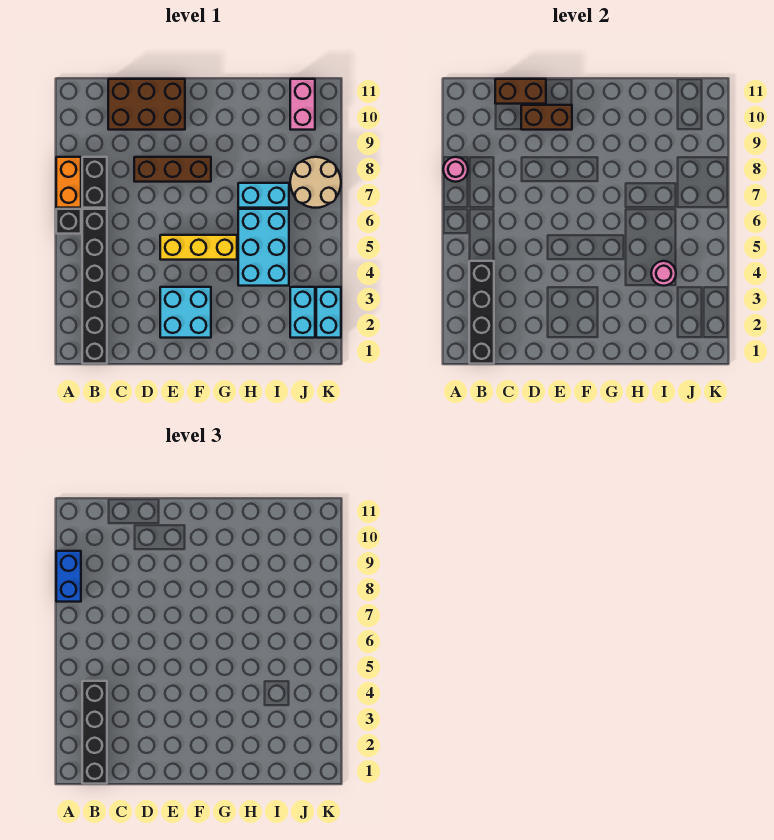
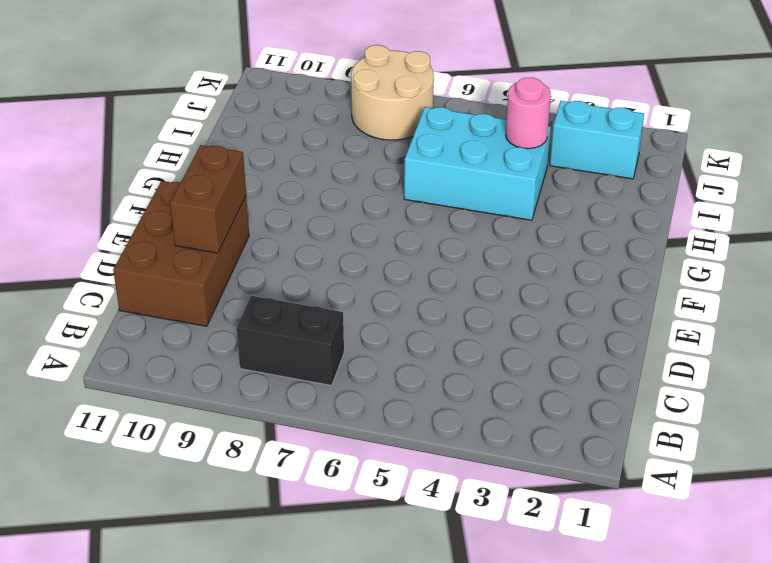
none -> black 1x1 brick [56,209,81,234]
none -> orange 1x2 brick [56,157,81,208]
none -> black 1x6 brick [82,209,107,364]

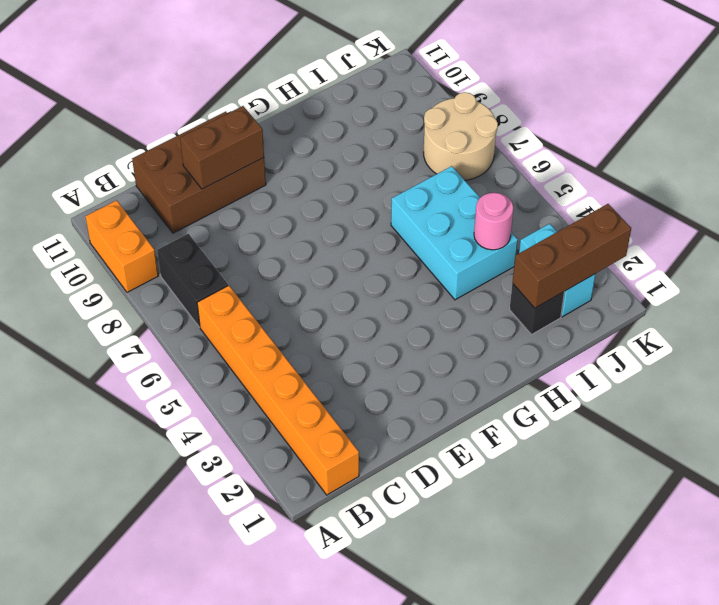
orange 1x2 brick [85,200,158,292] -> orange 1x2 brick moved to [56,157,81,208]
orange 1x6 brick [197,286,359,495] -> black 1x6 brick [82,209,107,364]
black 1x1 brick [510,284,564,335] -> black 1x1 brick moved to [56,209,81,234]
brown 1x3 brick [512,204,631,308] -> brown 1x3 brick moved to [134,157,211,182]
none -> cyan 2x2 brick [160,287,211,338]
none -> yellow 1x3 brick [160,235,237,260]
none -> cyan 1x2 brick [238,183,289,208]

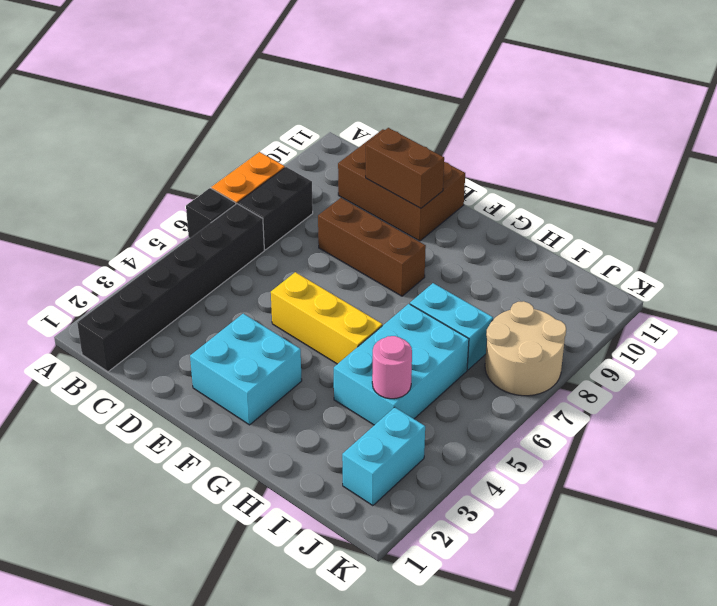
none -> pink 1x2 brick [290,79,315,130]
none -> cyan 1x2 brick [316,287,341,338]
none -> pink 1x1 round brick [443,157,468,182]

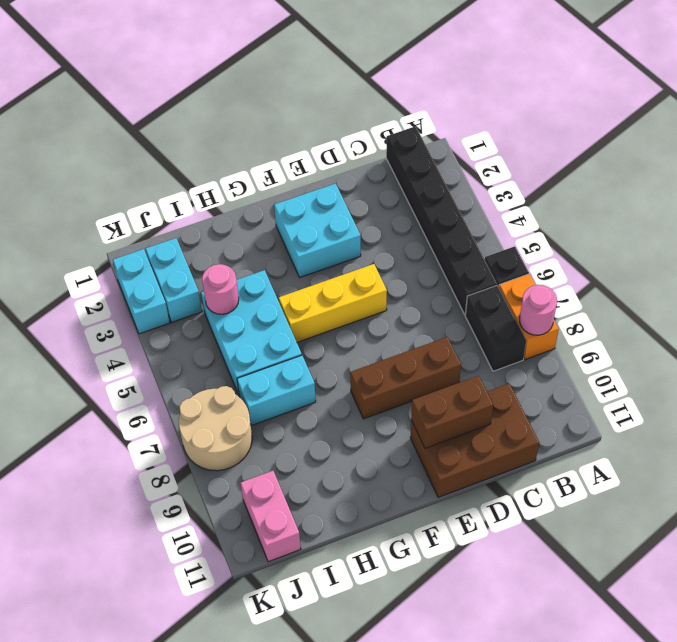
none -> black 1x4 brick [469,261,494,364]
none -> brown 1x2 brick [495,79,546,104]
none -> blue 1x2 brick [56,551,81,602]

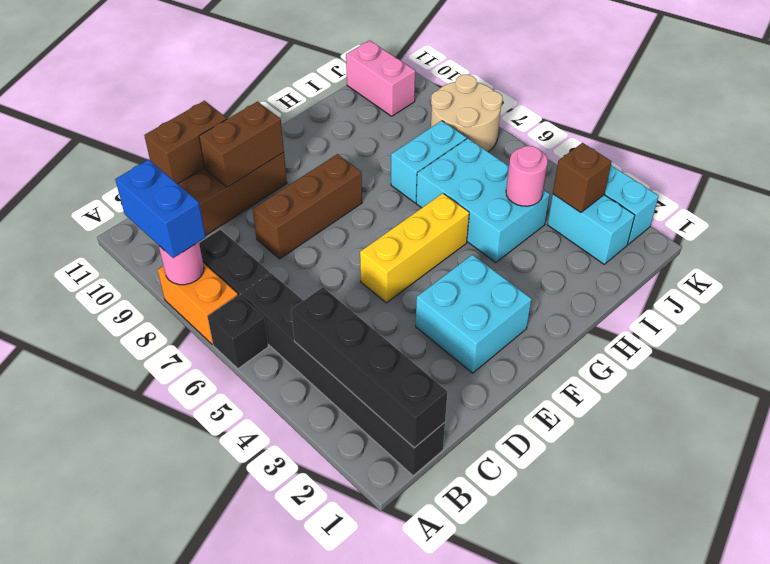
brown 1x1 brick [553,143,612,213] -> none
none -> black 1x4 brick [82,681,107,784]

